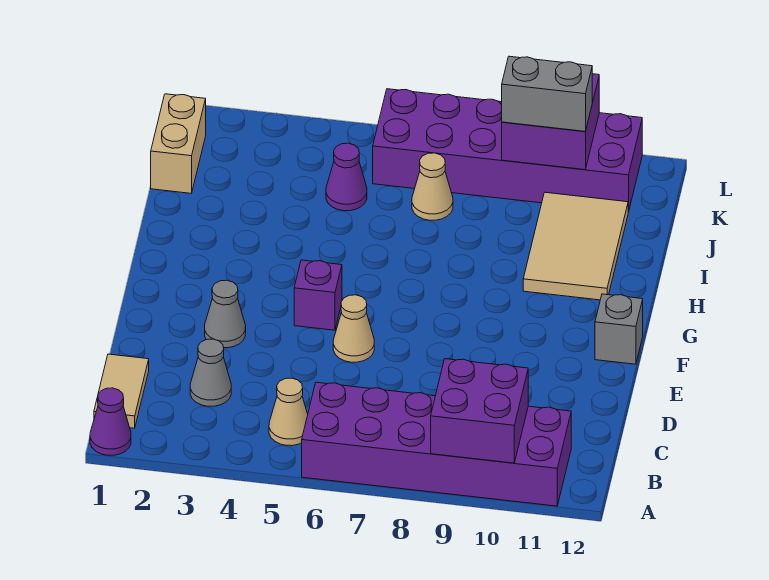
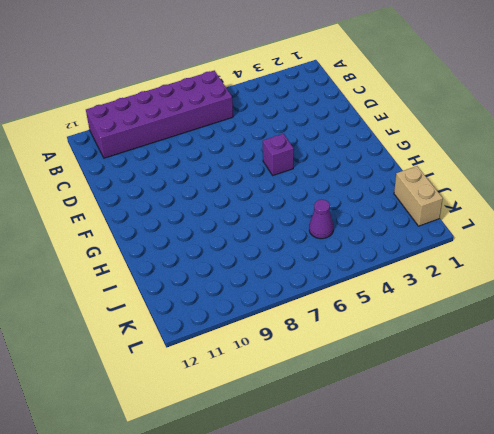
none -> purple 1x1 cone [90,388,131,455]
none -> tan 1x2 tile [94,354,149,428]
none -> tan 1x1 cone [269,378,308,446]

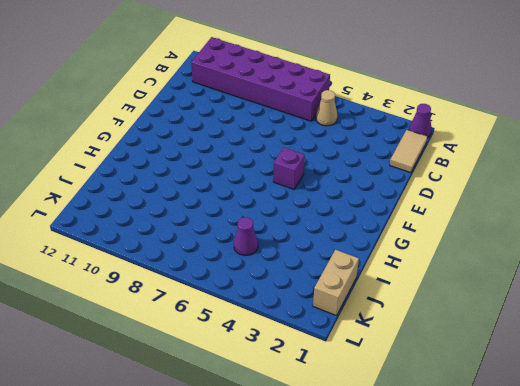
none -> grey 1x1 cone [190,339,231,406]
none -> grey 1x1 cone [205,280,246,348]
none -> tan 1x1 cone [333,295,374,362]

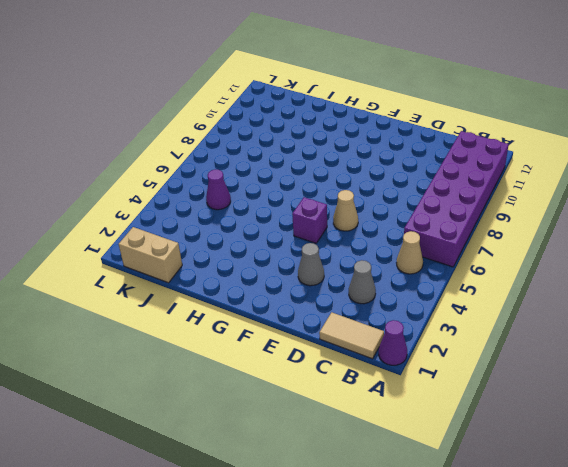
none -> grey 1x1 brick [595,294,643,364]
none -> tan 2x3 tile [523,192,628,300]
none -> tan 1x1 cone [412,153,453,220]

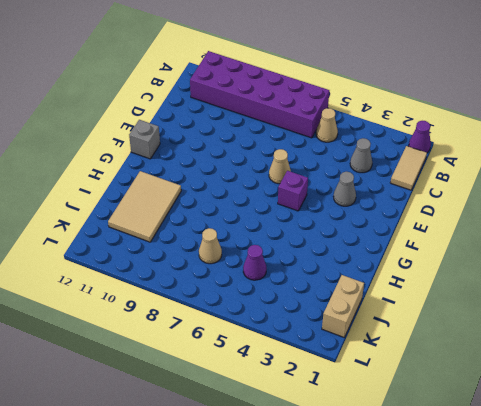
none -> purple 2x6 brick [373,89,642,212]
none -> purple 2x2 brick [431,359,528,463]
none -> purple 2x2 brick [502,74,599,170]

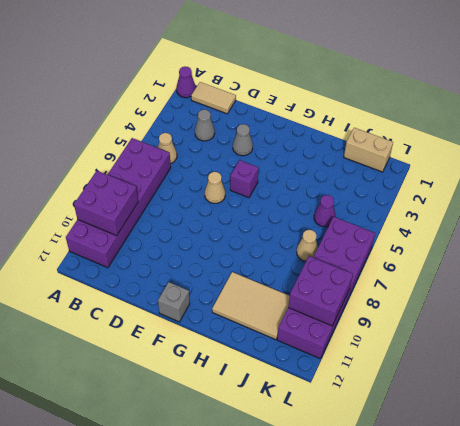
none -> grey 1x2 brick [502,56,592,132]

